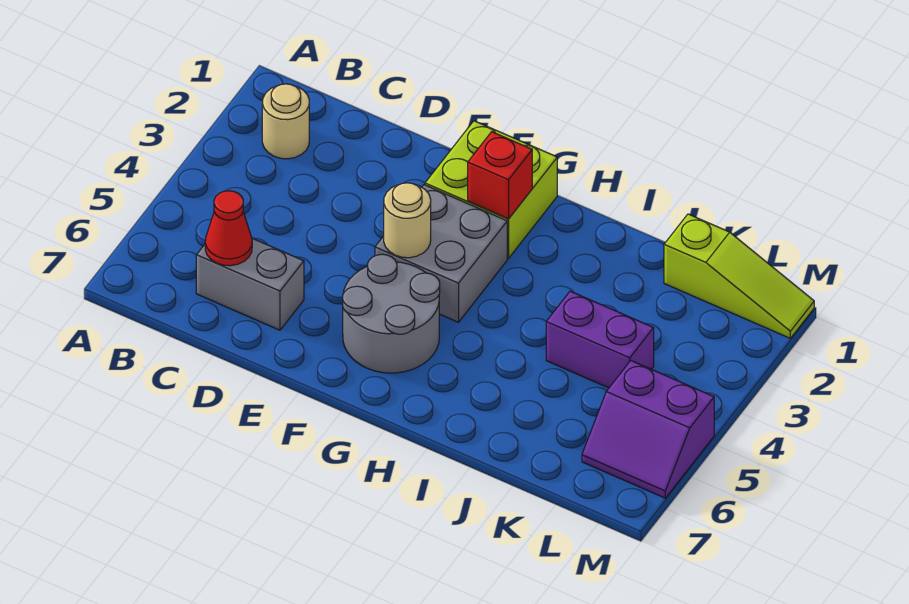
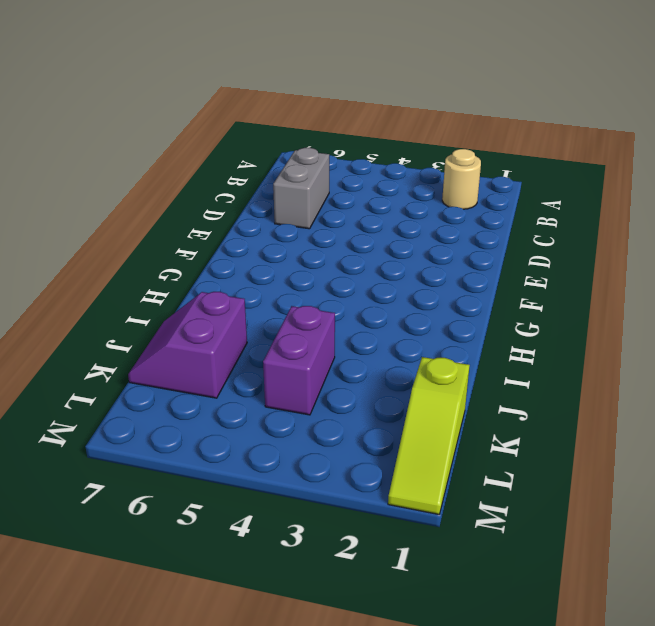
purple 2x2 slope [128,292,247,398] -> purple 2x2 slope moved to [582,361,714,498]
none -> lime 2x2 brick [425,121,557,258]
none -> grey 2x2 brick [375,185,507,322]

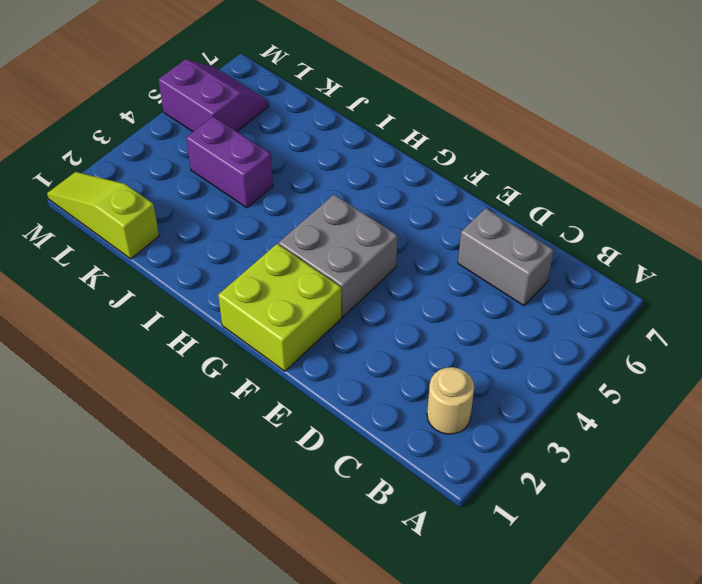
none -> grey 2x2 round brick [343,254,440,373]
none -> red 1x1 cone [205,191,252,266]

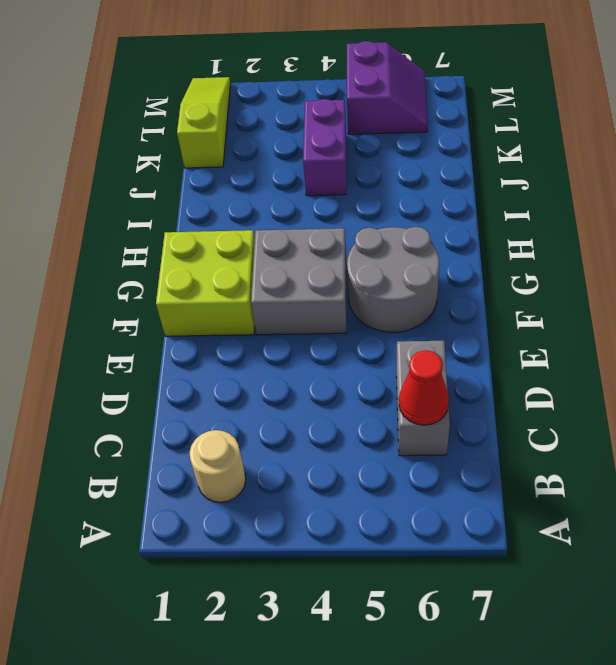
none -> tan 1x1 round brick [384,183,431,258]
none -> red 1x1 brick [468,132,532,219]

